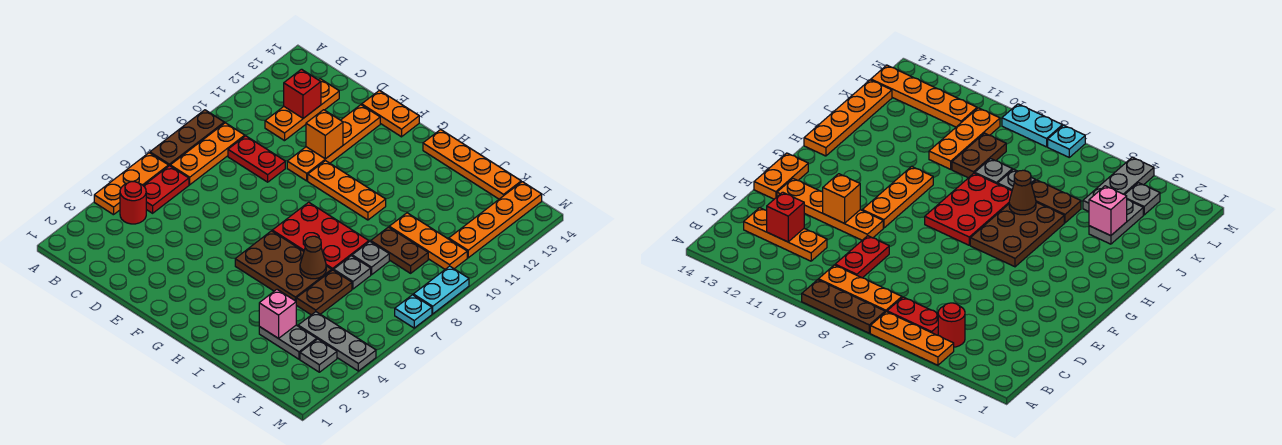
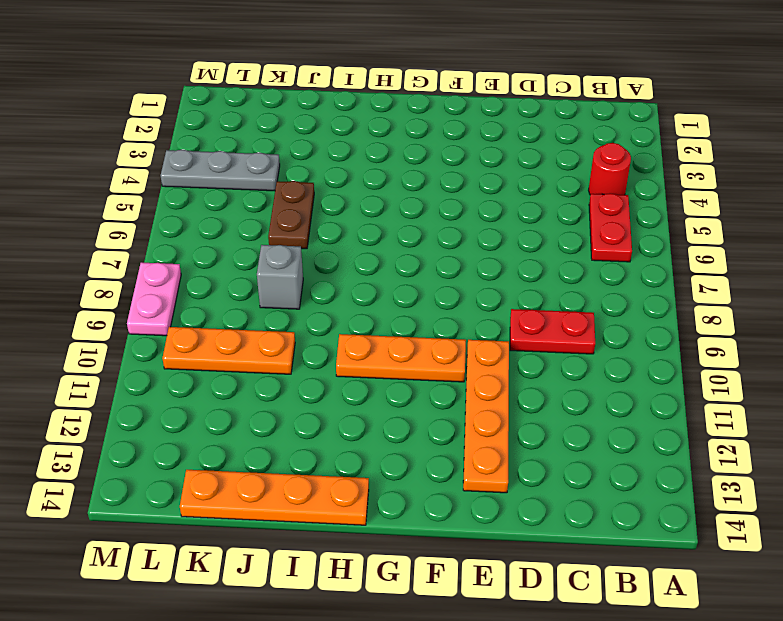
grey 1x1 brick [257,245,303,309] -> grey 1x1 plate [352,242,389,275]
pink 1x2 plate [127,263,181,336] -> cyan 1x2 plate [413,266,469,314]
none -> orange 1x3 plate [94,153,168,215]
none -> brown 1x3 plate [150,110,224,166]
none -> orange 1x3 plate [170,123,245,185]

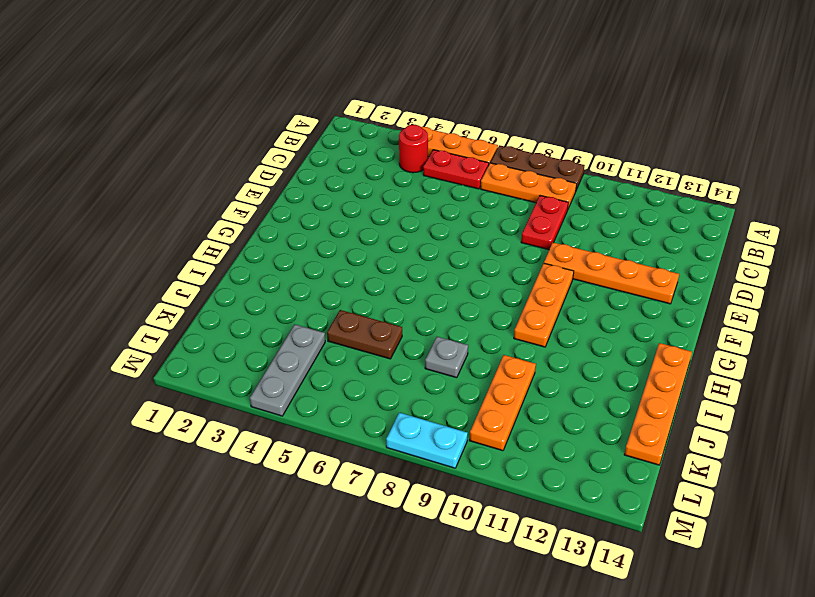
none -> orange 1x3 plate [265,79,339,141]
none -> orange 1x2 plate [362,90,419,137]
none -> brown 2x3 plate [235,231,332,301]

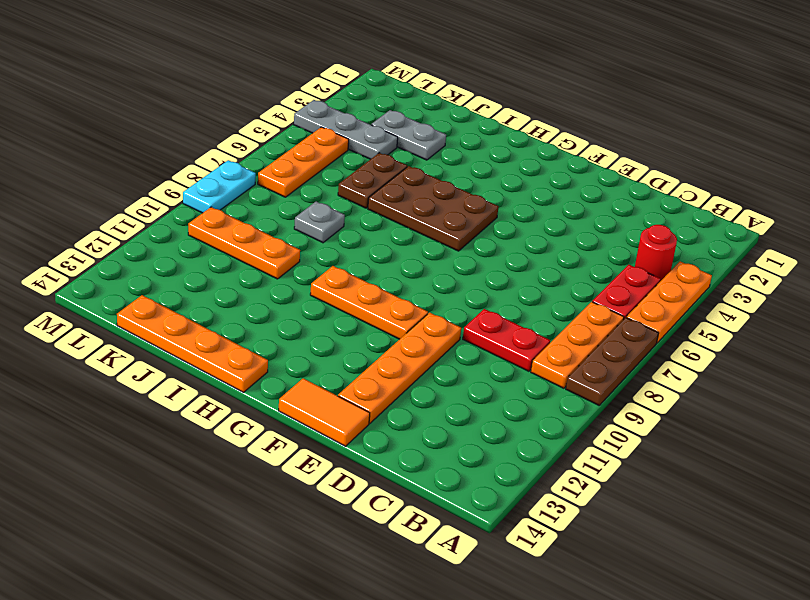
orange 1x2 tile [279,378,370,446] -> orange 1x2 plate [362,90,419,137]
orange 1x3 plate [258,127,349,197] -> orange 1x3 plate moved to [265,79,339,141]
none -> red 2x3 plate [272,202,369,270]
none -> grey 1x1 plate [334,256,371,289]
none -> brown 1x2 plate [371,227,428,273]

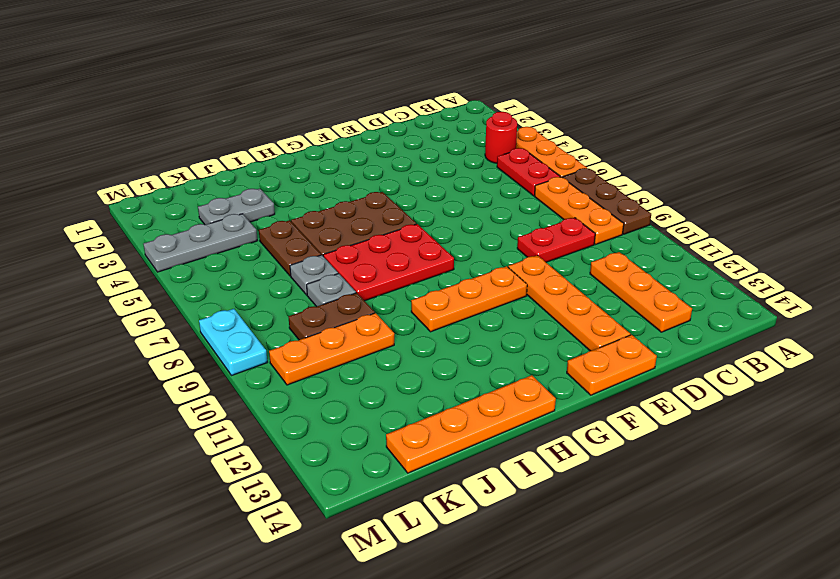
none -> grey 1x1 plate [300,339,337,372]
none -> orange 1x4 plate [449,182,542,258]
none -> cyan 1x1 plate [395,295,432,328]

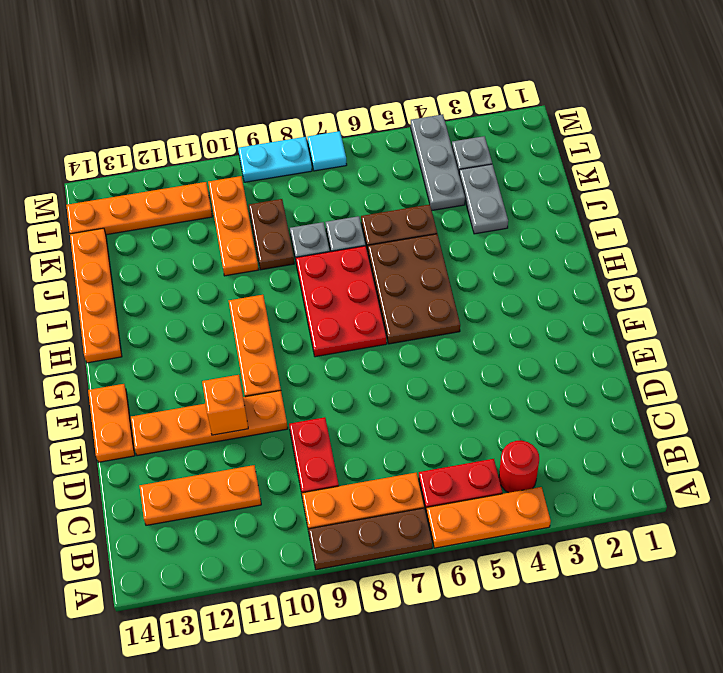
cyan 1x1 tile [308,131,347,171] -> cyan 1x1 plate [395,295,432,328]
none -> red 1x1 brick [284,69,321,118]
none -> brown 1x1 cone [300,236,326,279]
none -> pink 1x1 brick [259,290,296,338]

